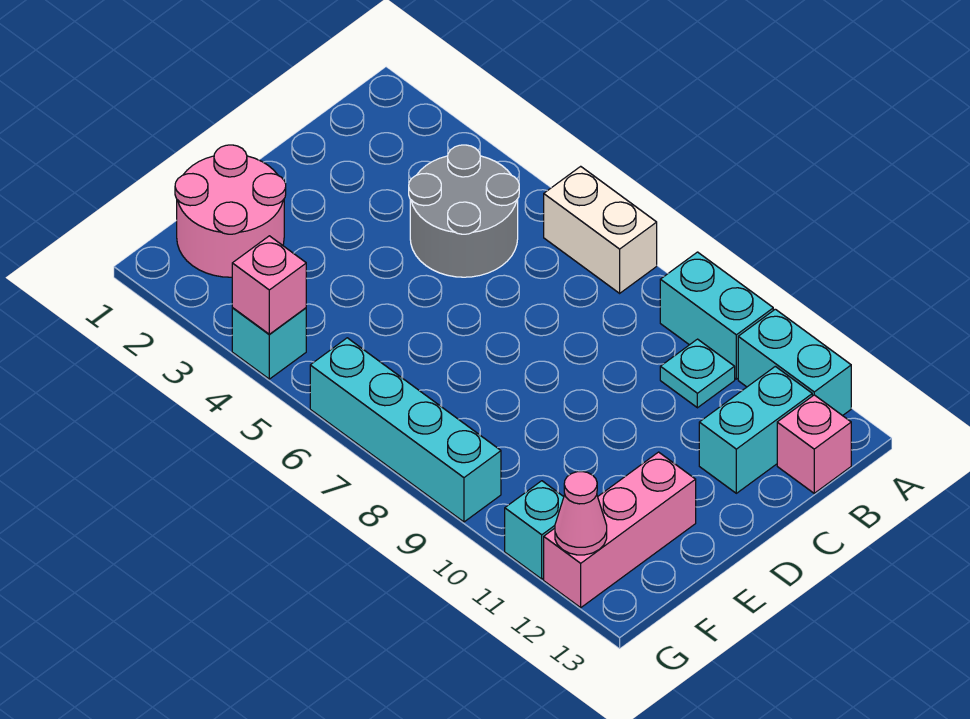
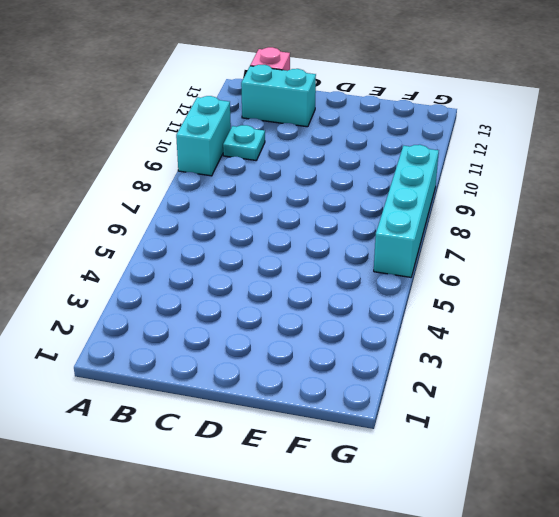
none -> white 1x2 brick [544,166,657,293]
none -> cyan 1x2 brick [738,309,851,416]
none -> grey 2x2 round brick [409,145,519,277]

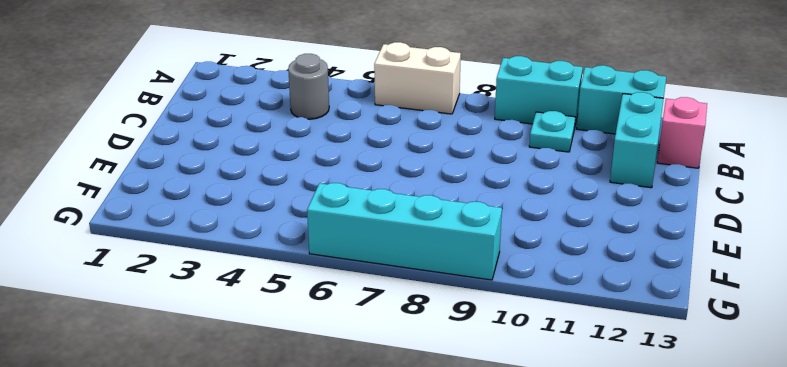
grey 1x1 round brick [288,54,329,119] -> grey 2x2 round brick [409,145,519,277]
none -> pink 2x2 round brick [175,145,286,277]
none -> pink 1x3 brick [544,452,696,608]
none -> cyan 1x1 brick [232,308,306,379]

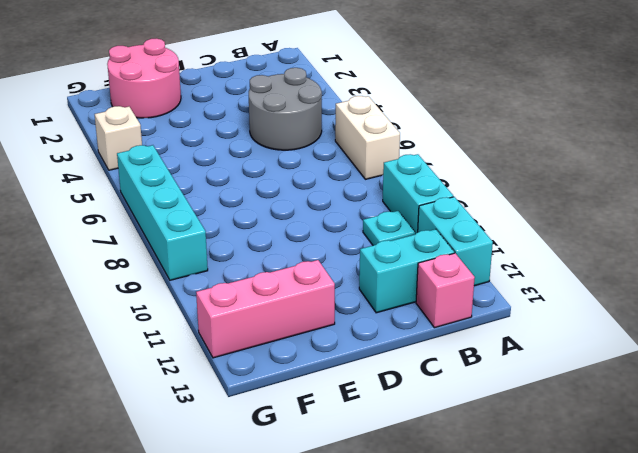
white 1x1 brick [95,106,142,170] -> cyan 1x1 brick [232,308,306,379]
none -> cyan 1x1 brick [505,481,564,579]
none -> pink 1x1 brick [232,236,306,334]
none -> pink 1x1 cone [555,472,607,555]

